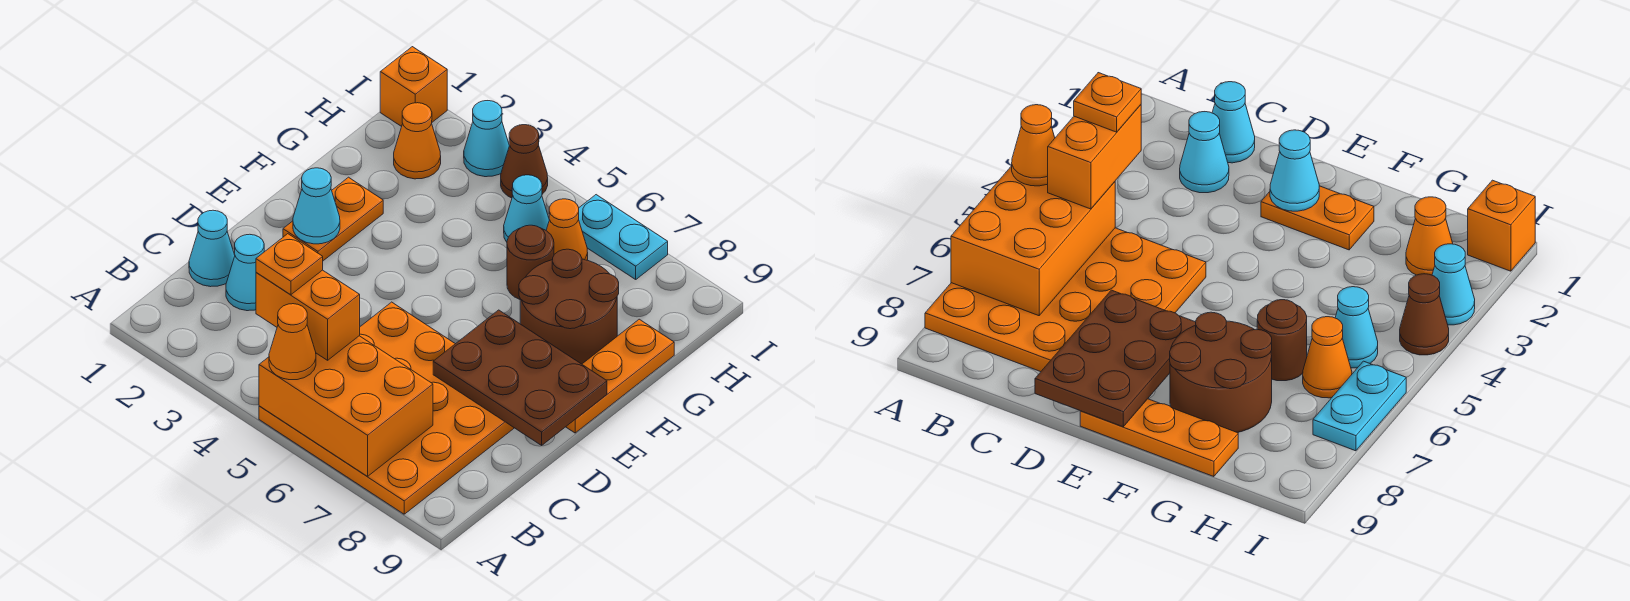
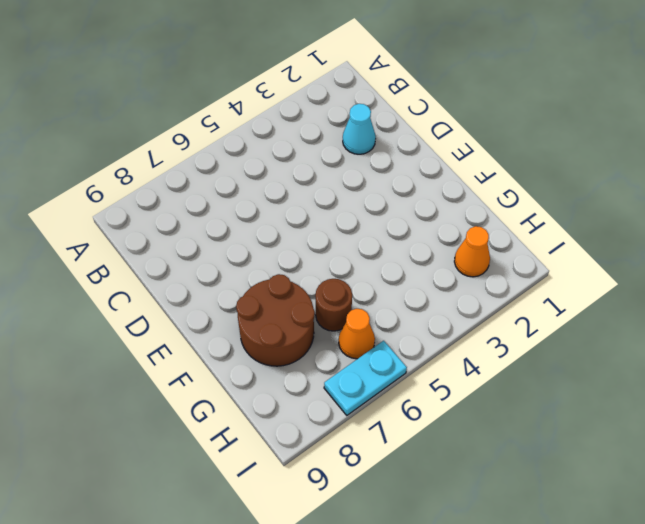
none -> orange 4x4 plate [259,302,514,514]
none -> cyan 1x1 cone [189,210,235,287]
none -> orange 1x2 plate [283,177,383,261]

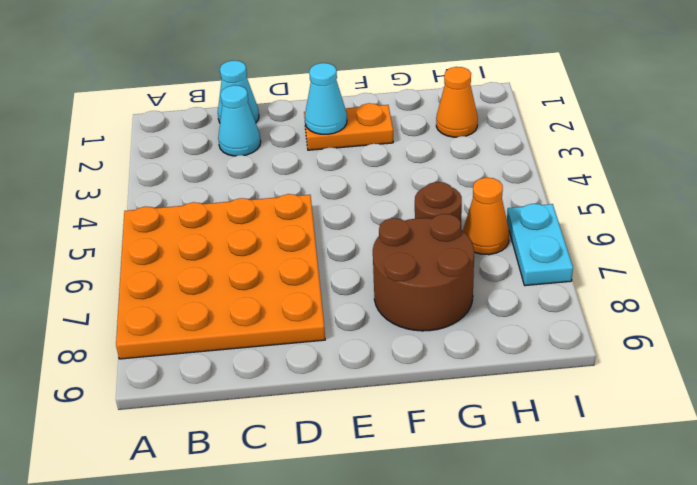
none -> orange 1x3 plate [566,319,674,433]
none -> cyan 1x1 cone [504,175,549,242]
none -> orange 1x1 brick [380,47,447,127]

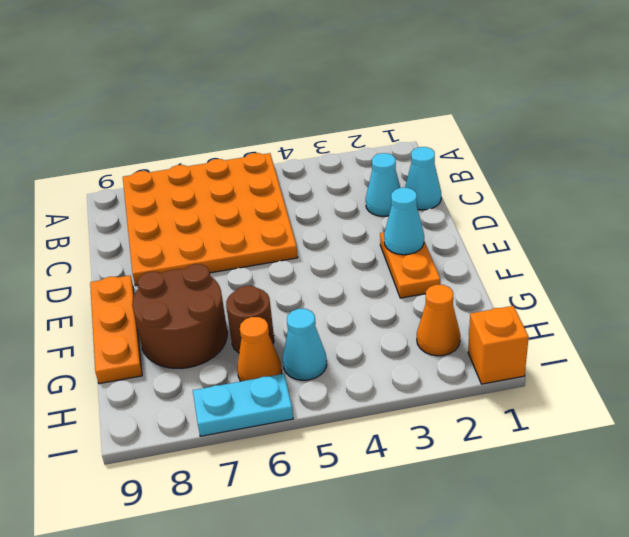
none -> cyan 1x1 cone [464,101,509,177]
none -> brown 1x1 cone [501,125,548,198]
none -> orange 2x3 brick [259,336,433,476]

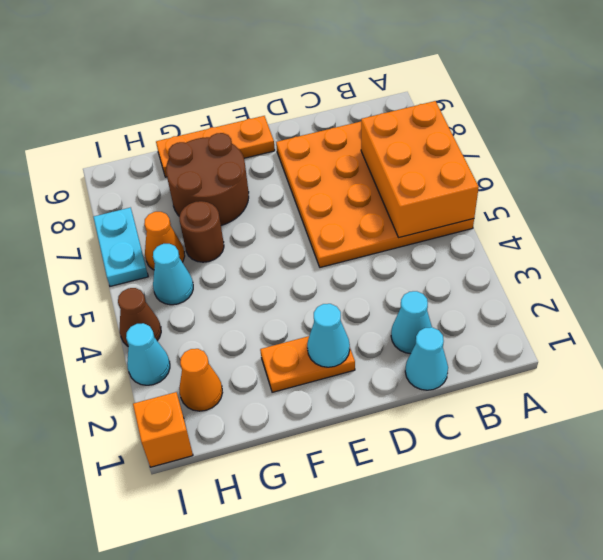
none -> brown 2x3 plate [433,310,607,445]
none -> orange 1x1 cone [269,304,316,380]
none -> orange 1x2 brick [256,270,360,360]

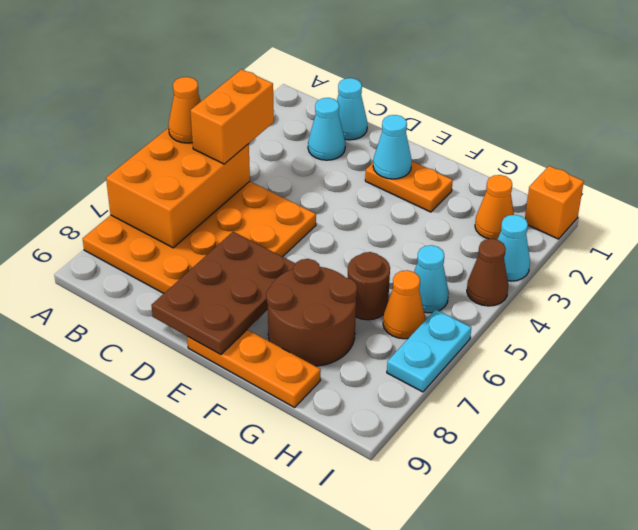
none -> orange 1x1 plate [256,234,323,295]

